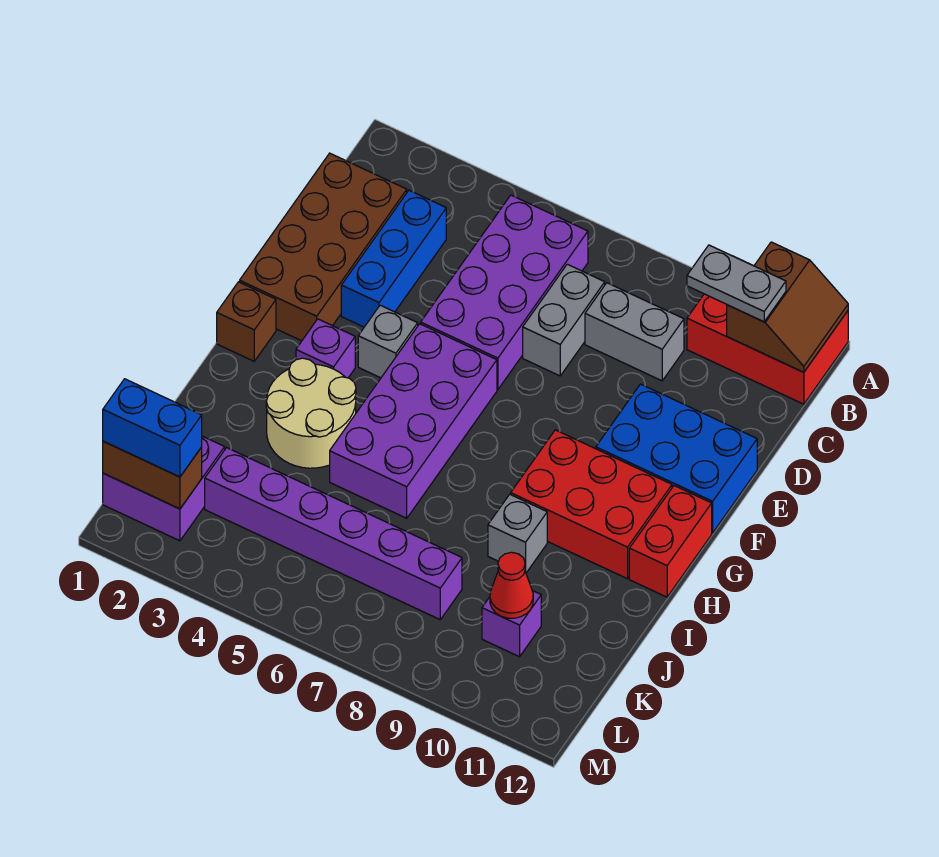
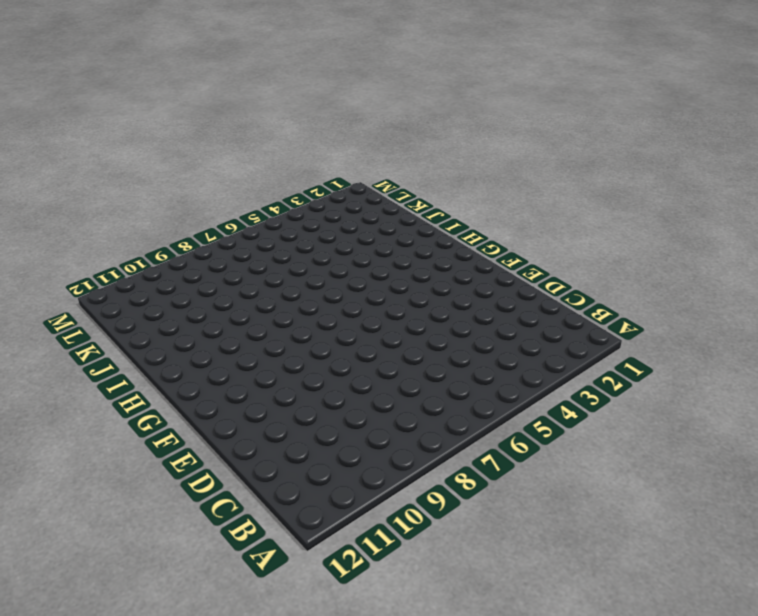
none -> red 2x3 brick [687,294,848,404]
none -> purple 2x4 brick [421,195,588,390]
none -> brown 2x4 brick [240,153,407,341]

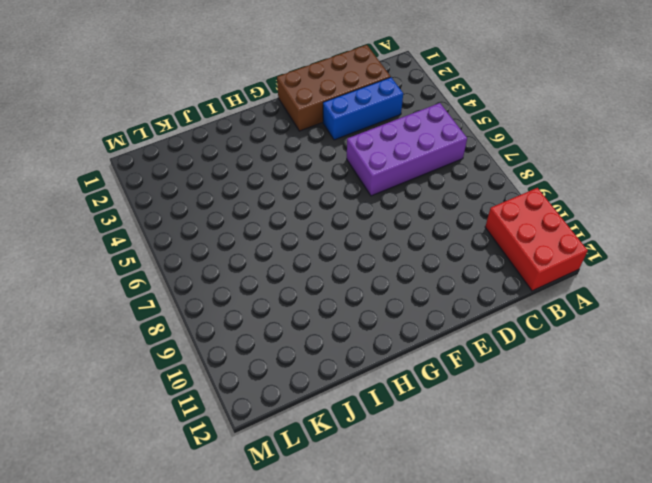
none -> grey 1x2 brick [523,264,605,376]
none -> grey 1x2 brick [585,283,684,381]
none -> blue 2x3 brick [596,384,757,533]

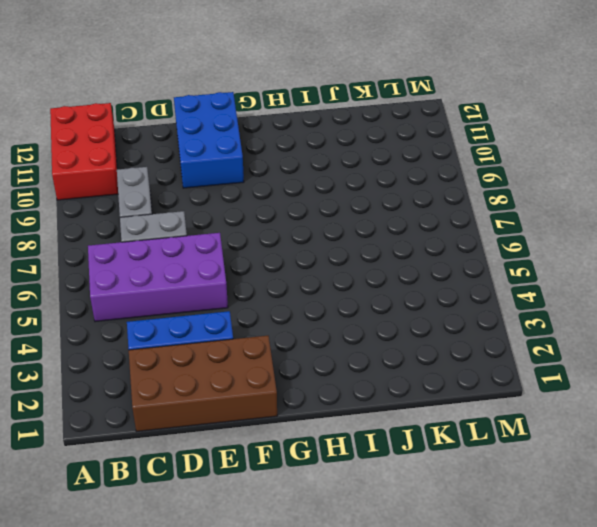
none -> grey 1x1 brick [358,305,418,378]
none -> purple 2x4 brick [330,324,497,518]
none -> brown 1x1 brick [217,282,276,361]

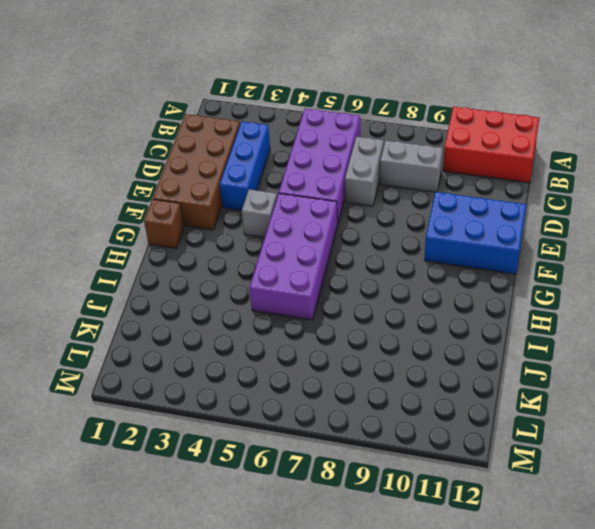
none -> purple 1x1 brick [296,319,355,378]
none -> red 2x3 brick [511,430,672,579]
none -> red 1x2 brick [629,486,712,597]

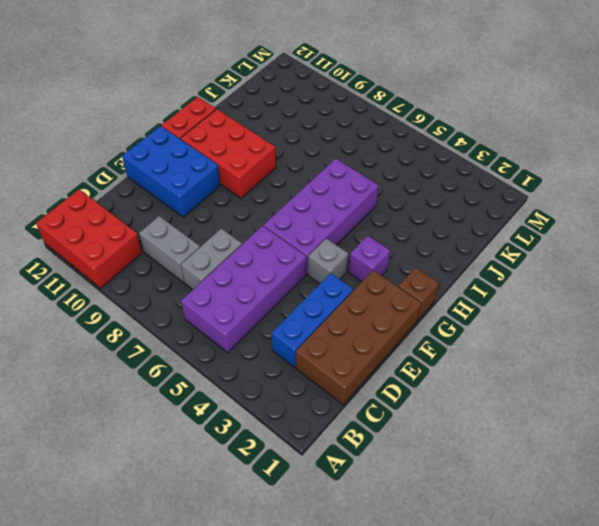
none -> tan 2x2 round brick [266,358,356,468]
none -> grey 1x1 brick [488,494,547,573]
none -> purple 2x2 brick [103,436,225,541]

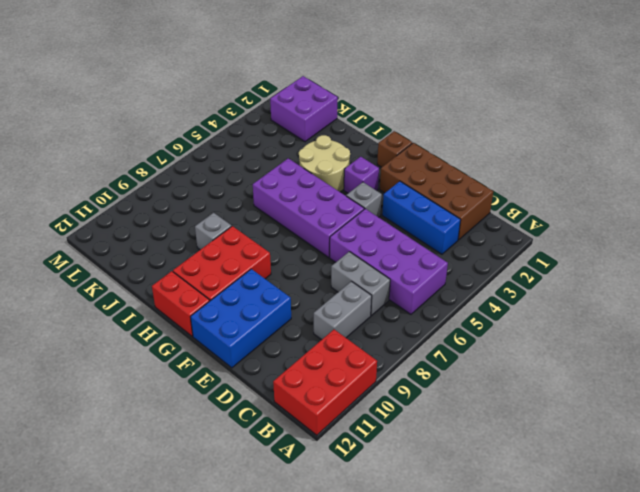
none -> purple 1x6 brick [205,448,462,619]
none -> purple 1x1 brick [482,591,541,657]
none -> brown 2x2 slope [727,242,848,372]

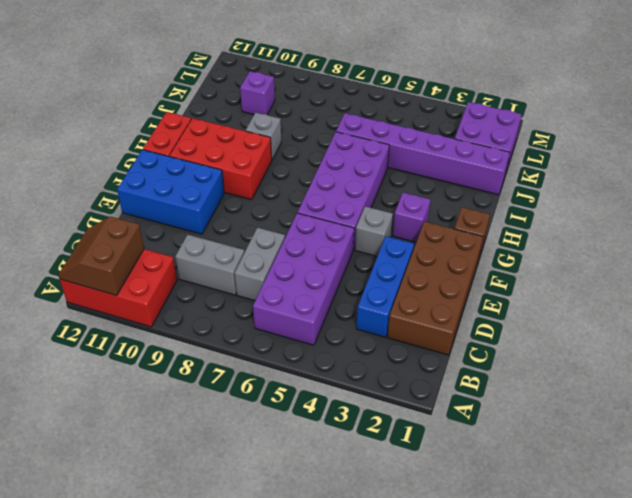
purple 1x6 brick [336,113,510,195] -> purple 1x6 brick moved to [205,448,462,619]
none -> tan 2x2 round brick [266,358,356,468]
none -> red 1x1 cone [490,552,533,618]
none -> brown 1x2 brick [103,441,202,509]

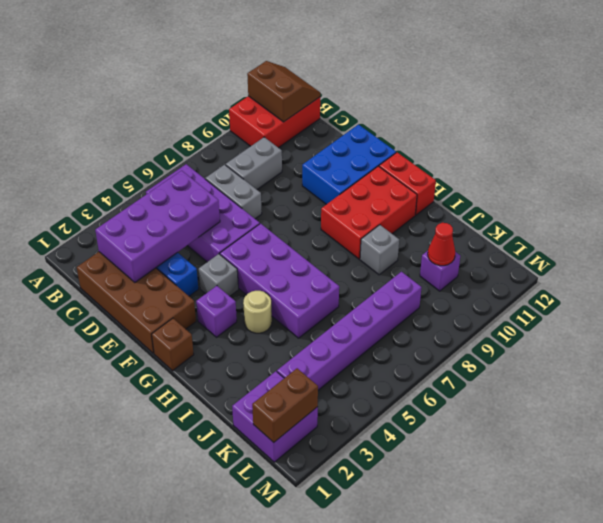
purple 2x4 brick [95,171,220,282] -> none
tan 1x1 round brick [243,291,272,333] -> tan 2x2 round brick [266,358,356,468]
none -> grey 1x2 plate [687,245,786,322]
none -> blue 1x2 brick [103,379,202,477]

